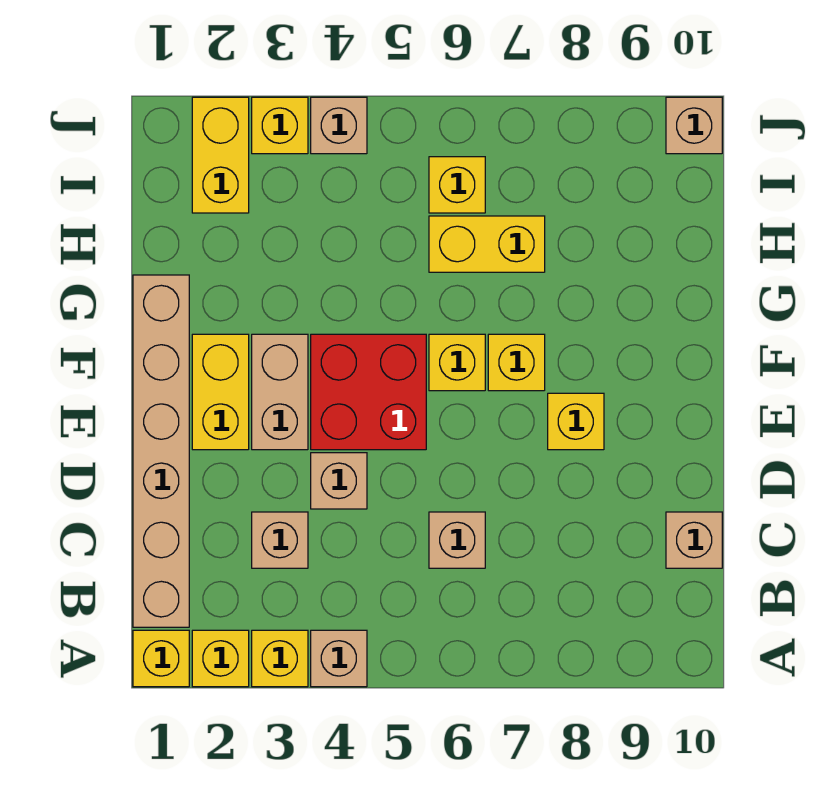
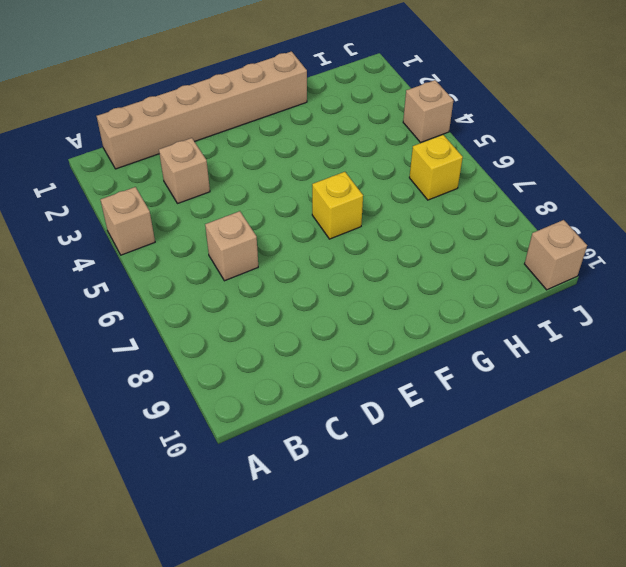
none -> yellow 1x1 brick [133,630,189,687]
none -> yellow 1x1 brick [192,630,249,687]
none -> yellow 1x1 brick [252,630,308,687]

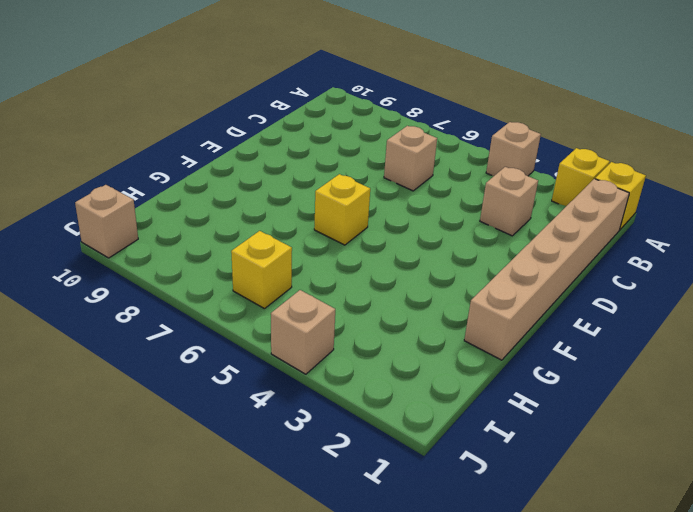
none -> yellow 1x1 brick [252,630,308,687]
none -> tan 1x1 brick [666,512,722,568]
none -> tan 1x1 brick [311,453,367,509]

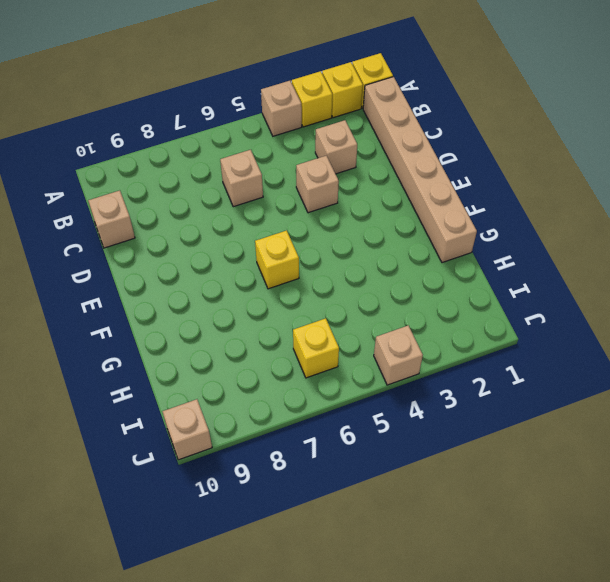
none -> yellow 1x2 brick [192,334,249,450]
none -> tan 1x2 brick [252,334,308,450]
none -> red 2x2 brick [311,334,426,450]

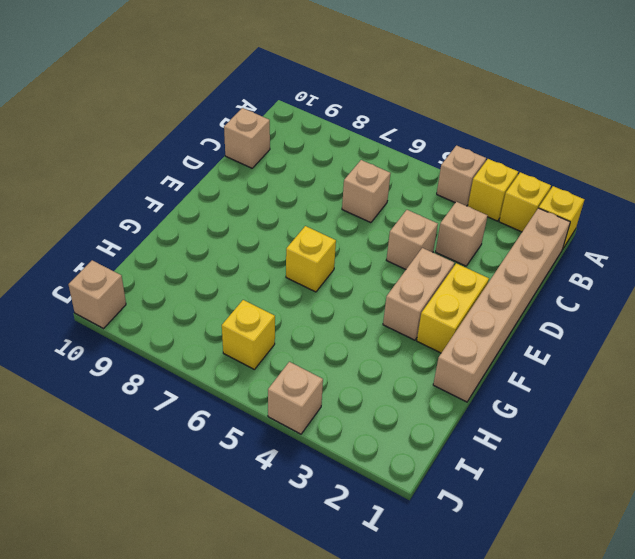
none -> red 2x2 brick [311,334,426,450]
none -> yellow 1x1 brick [548,393,604,450]
none -> yellow 1x1 brick [488,334,545,391]

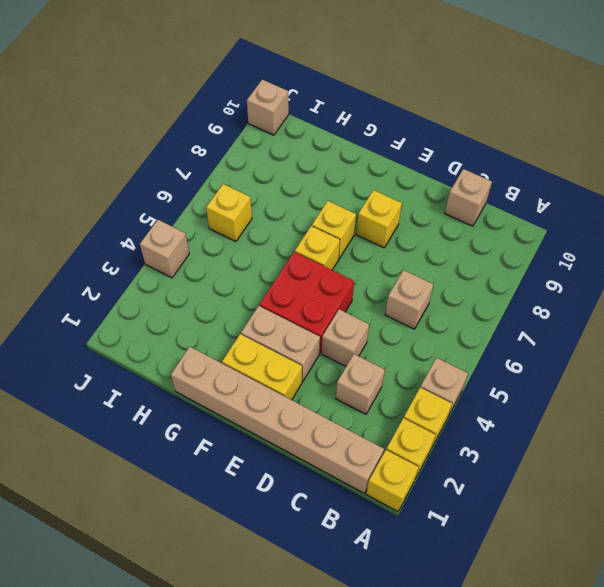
none -> yellow 1x2 brick [429,216,545,272]
none -> yellow 1x2 brick [192,97,249,213]
none -> yellow 1x1 brick [252,97,308,154]

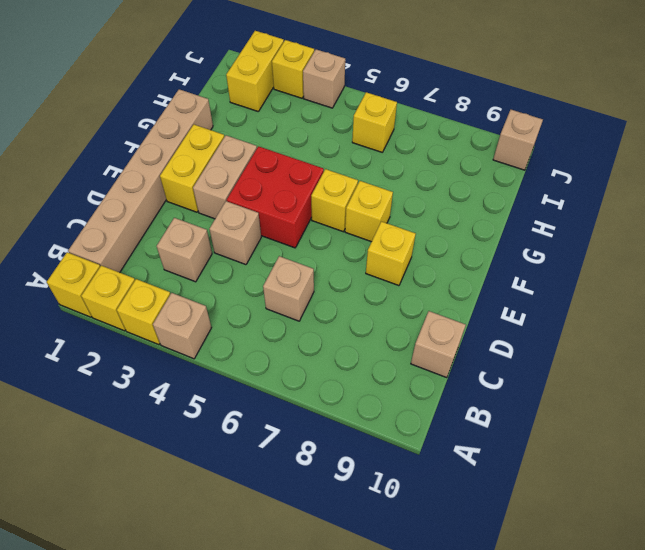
none -> yellow 1x2 brick [429,216,545,272]

